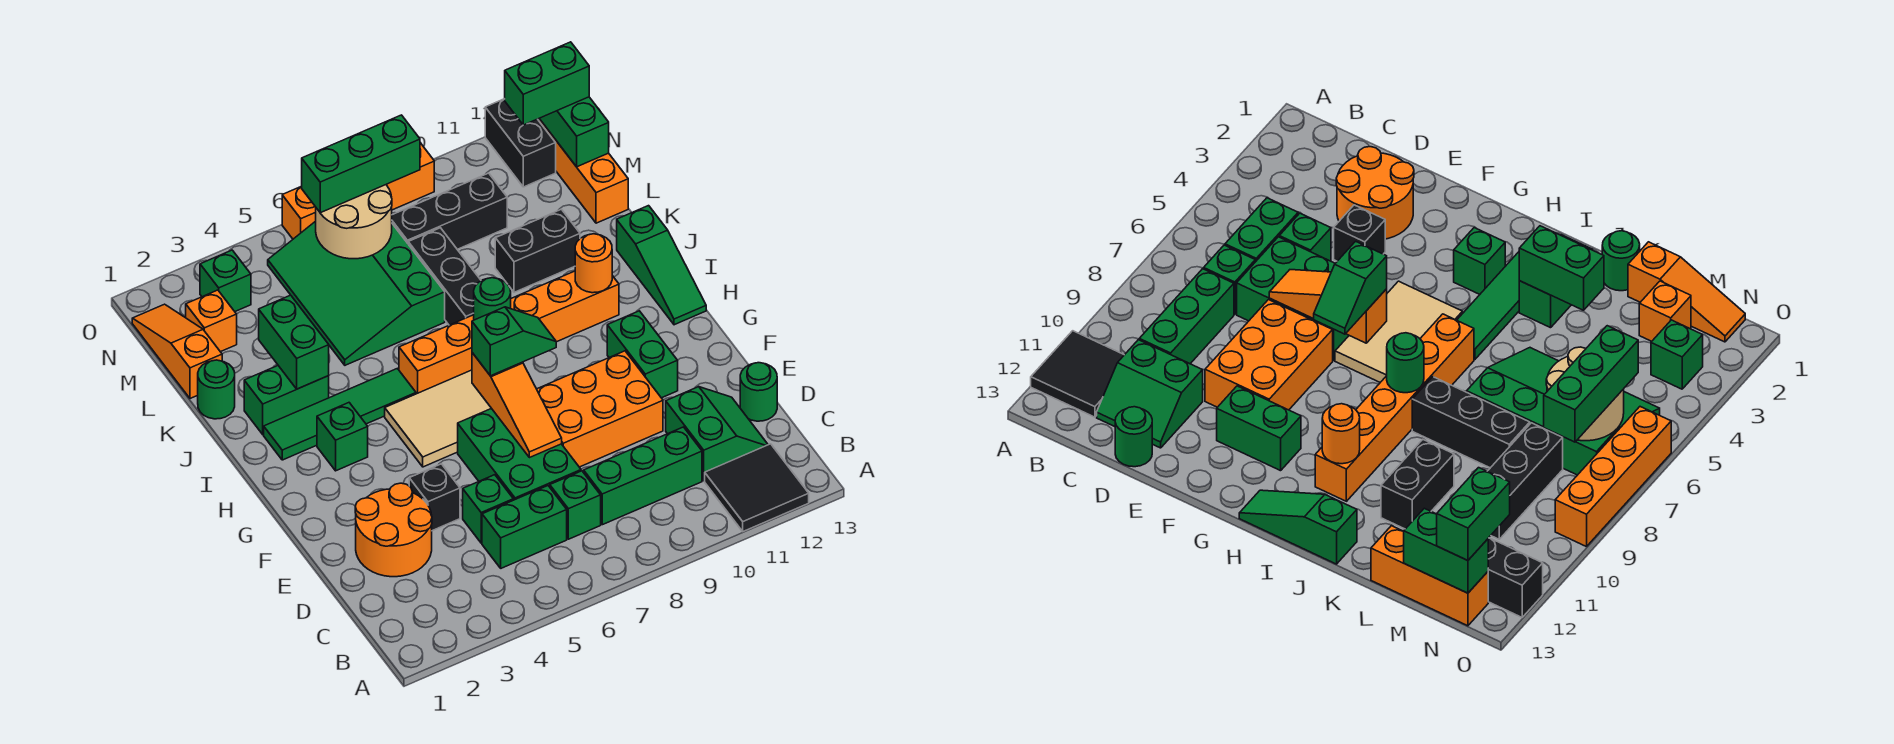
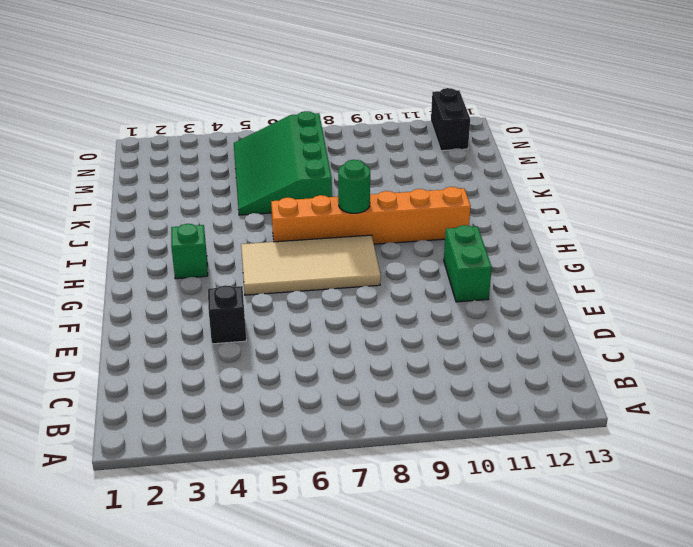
tan 2x4 tile [241,235,381,295] -> tan 2x3 tile [385,370,491,467]
none -> black 2x2 tile [705,444,809,531]
none -> green 1x2 brick [482,486,567,568]
none -> green 1x1 brick [550,471,601,539]
none -> green 1x3 brick [584,427,702,525]

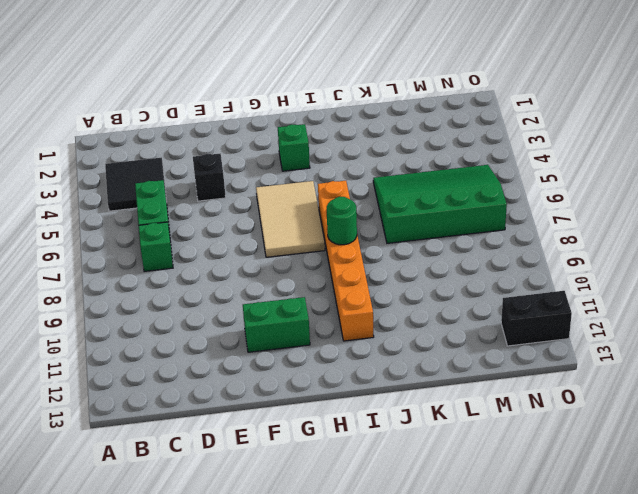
black 2x2 tile [105,158,166,211] -> black 2x2 tile moved to [705,444,809,531]
none -> green 1x3 brick [584,427,702,525]
none -> green 2x2 slope [666,387,768,481]
none -> orange 2x2 round brick [355,483,432,577]
none -> green 1x1 brick [463,475,513,543]

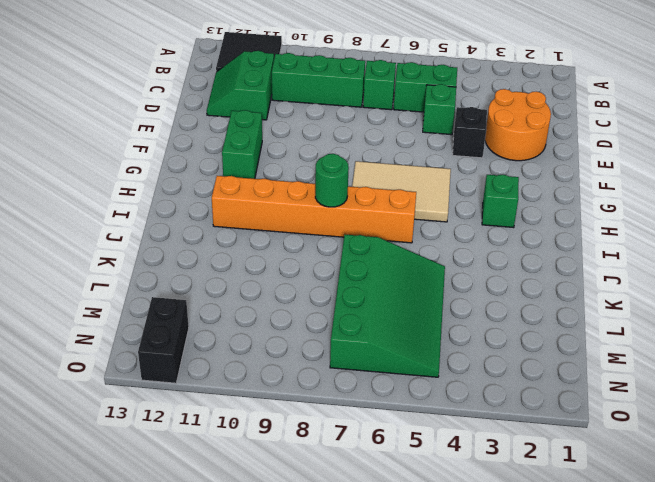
none -> green 2x3 brick [458,408,581,500]
none -> green 1x1 round brick [740,363,777,421]
none -> orange 2x3 brick [537,351,663,467]
none -> green 1x3 slope [617,206,706,325]

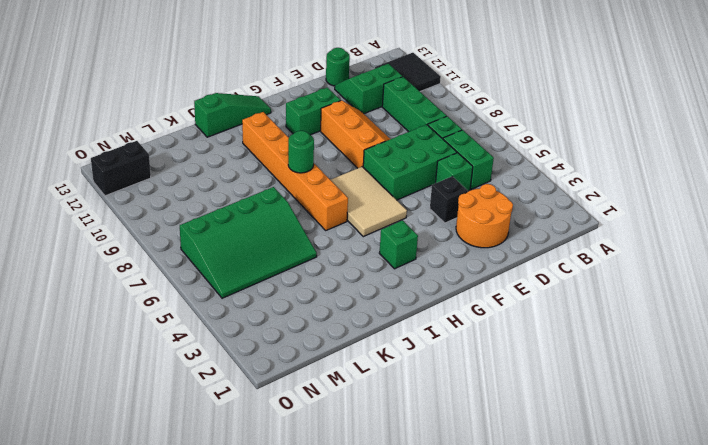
orange 2x3 slope [321,100,390,168] -> orange 2x3 brick [537,351,663,467]
none -> green 1x4 tile [264,368,416,460]
none -> green 1x2 brick [244,366,329,435]
none -> black 1x3 brick [408,228,481,325]
none -> green 1x1 round brick [198,360,235,419]

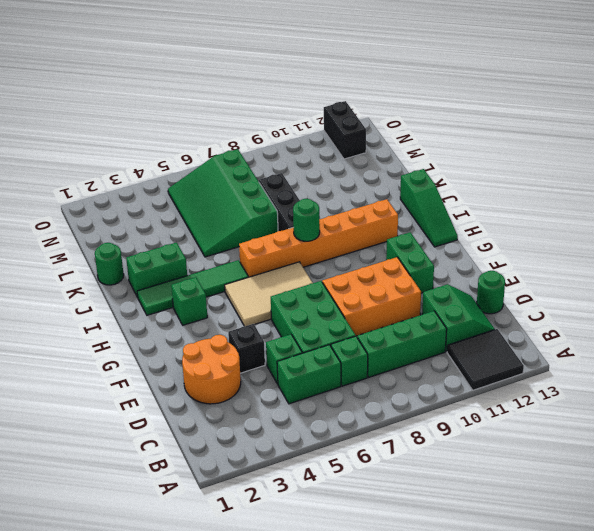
none -> black 1x2 brick [495,209,580,292]
none -> orange 1x3 slope [132,304,222,398]
none -> orange 1x3 brick [539,119,628,223]
none -> orange 1x1 brick [186,290,237,352]

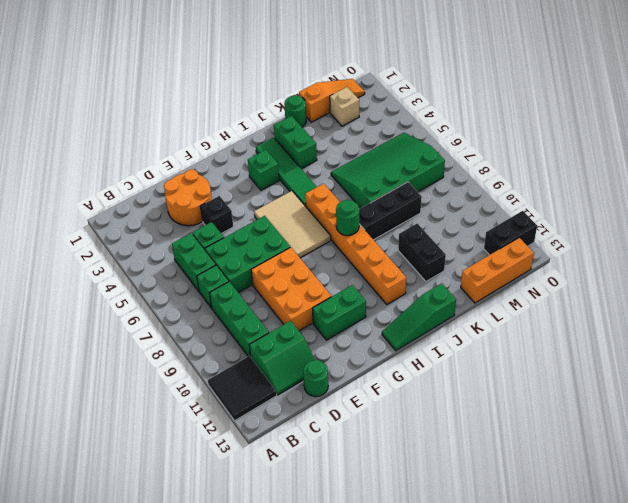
tan 1x1 brick [330,87,359,126] -> orange 1x1 brick [186,290,237,352]
none -> black 1x3 brick [392,173,507,249]
none -> green 1x1 brick [200,250,251,311]
none -> orange 1x4 brick [282,143,434,239]
none -> orange 1x3 slope [472,353,562,458]

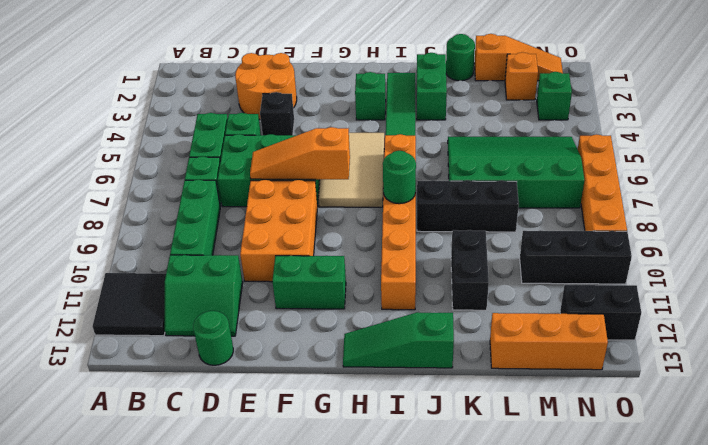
black 1x3 brick [520,230,632,284] -> black 1x3 brick turned to [392,173,507,249]
none -> orange 1x1 round brick [575,234,612,293]
none -> green 1x2 brick [259,295,329,389]
none -> tan 2x2 round brick [316,185,392,259]
none -> green 1x2 brick [539,97,609,167]

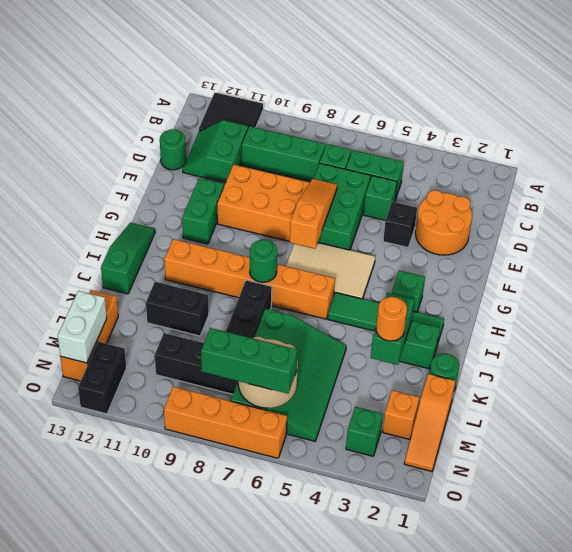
orange 1x1 round brick [376,297,407,341] -> orange 1x1 round brick moved to [575,234,612,293]
white 1x2 brick [58,291,107,363] -> green 1x2 brick [539,97,609,167]
none -> green 1x2 slope [472,307,556,376]
none -> green 1x2 brick [505,42,589,125]

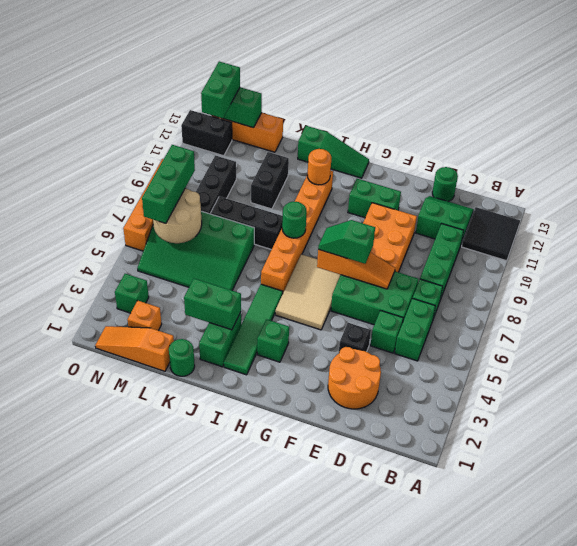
green 1x2 slope [318,220,375,264] -> green 1x2 slope turned to [472,307,556,376]

